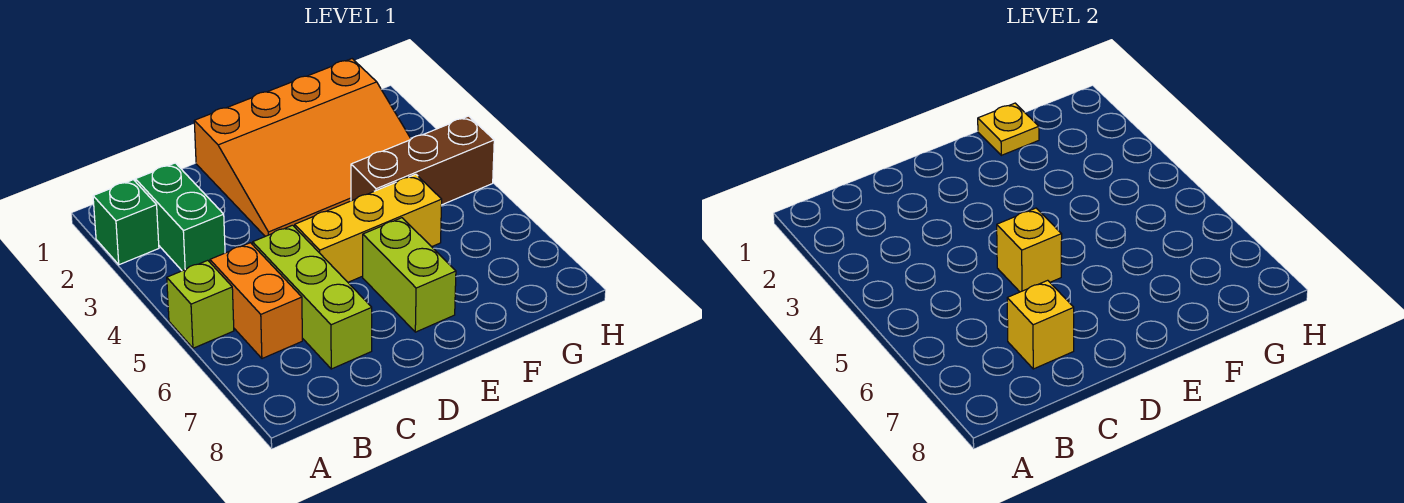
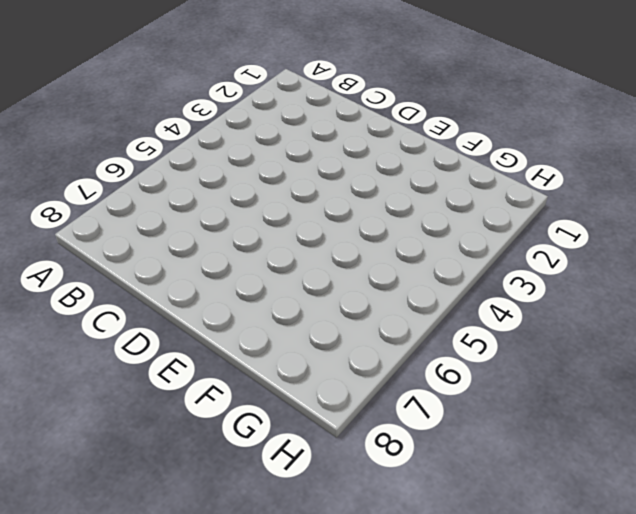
none -> green 1x1 brick [93,180,159,265]
none -> lime 1x1 brick [167,260,234,348]
none -> green 1x2 brick [136,163,225,271]

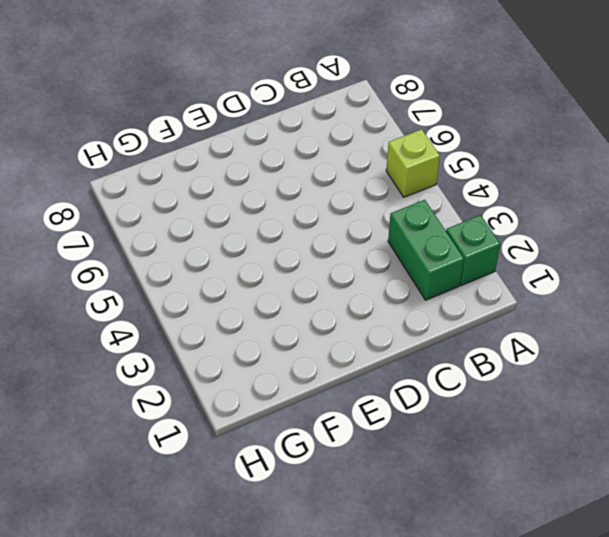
none -> orange 1x2 brick [210,243,302,359]
none -> lime 1x3 brick [253,225,372,369]
none -> orange 3x4 slope [194,59,411,236]

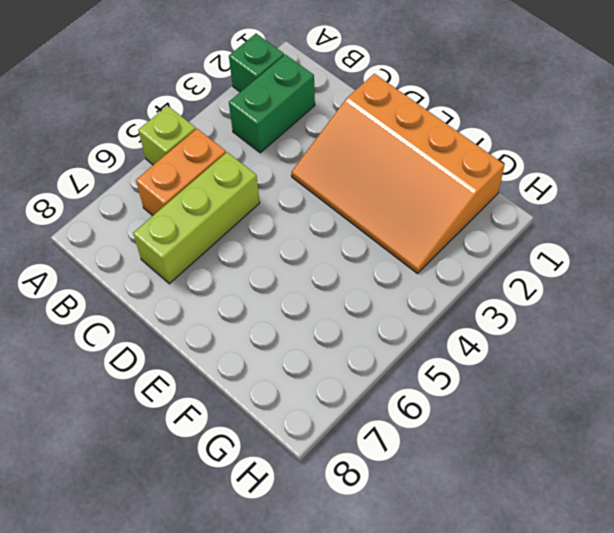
none -> yellow 1x3 brick [295,174,442,282]
none -> lime 1x2 brick [363,218,456,332]
none -> brown 1x3 brick [351,116,494,205]

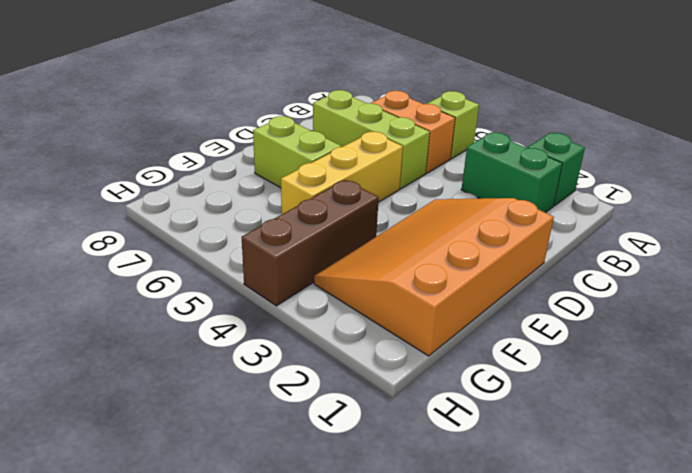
none -> yellow 1x1 brick [1007,280,1074,369]
none -> yellow 1x1 brick [997,208,1062,292]
none -> yellow 1x1 plate [978,103,1039,155]

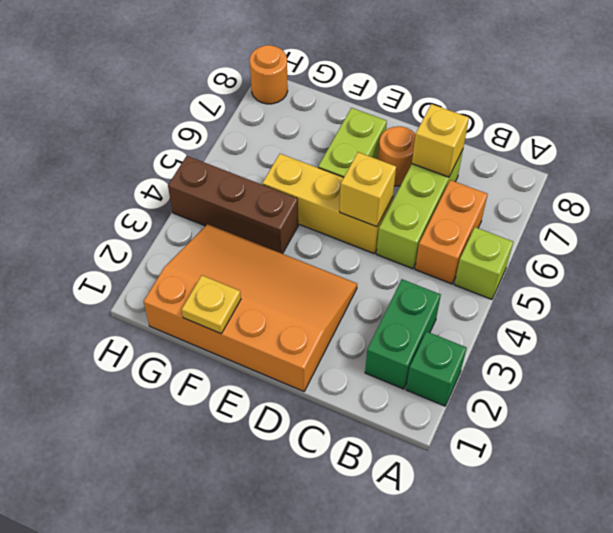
orange 1x1 round brick [378,126,416,186] -> none
orange 1x1 round brick [250,45,288,104] -> none

